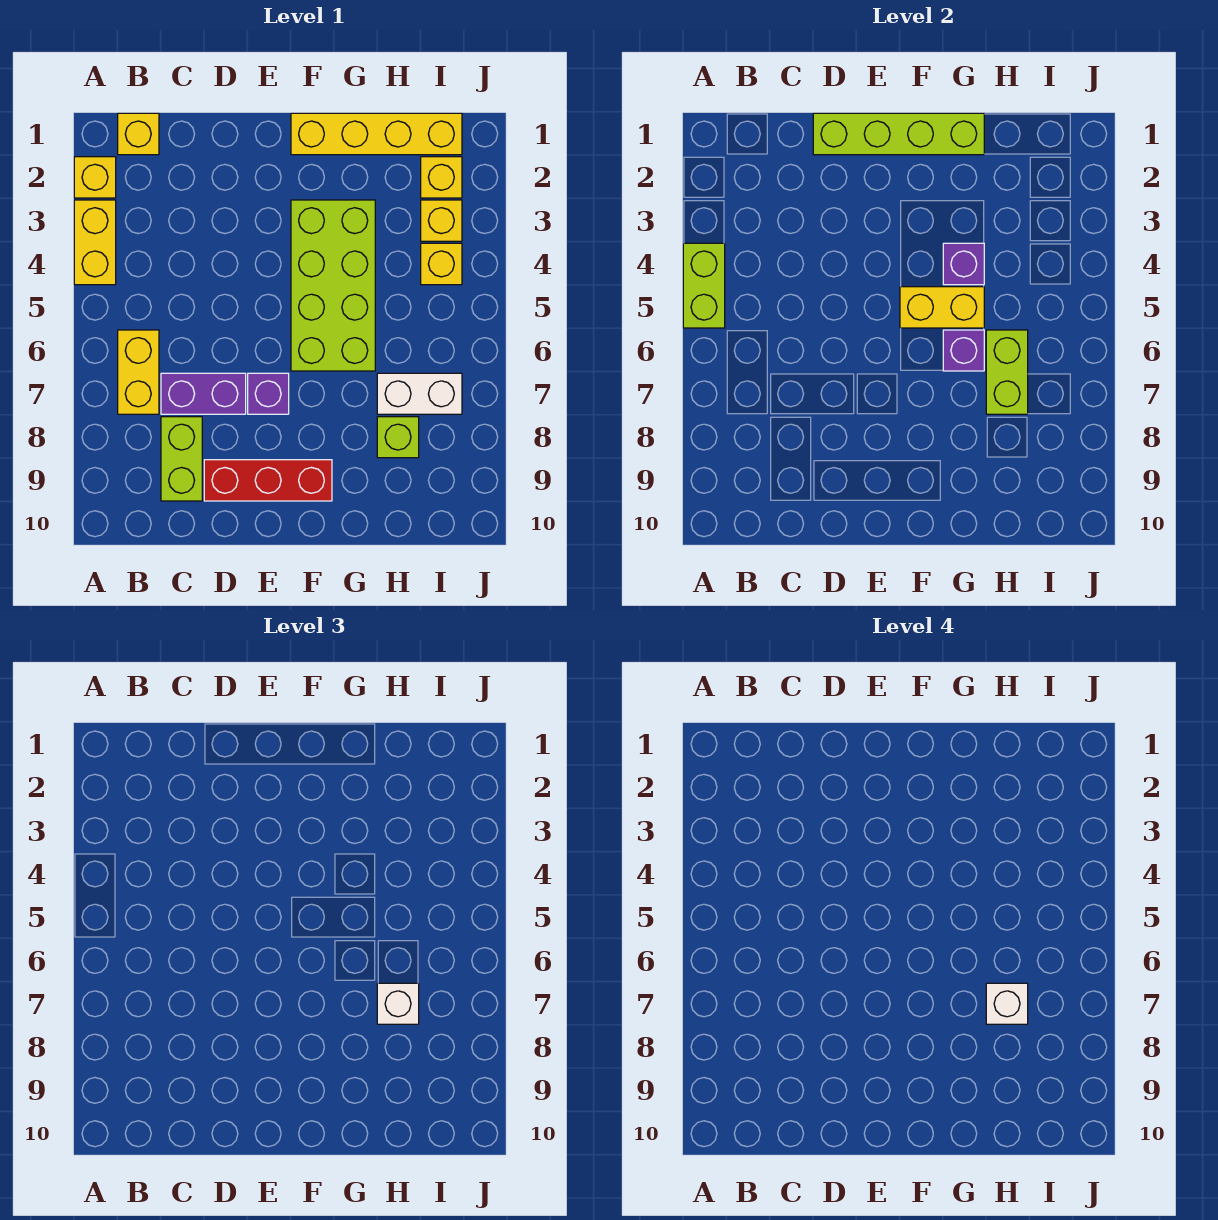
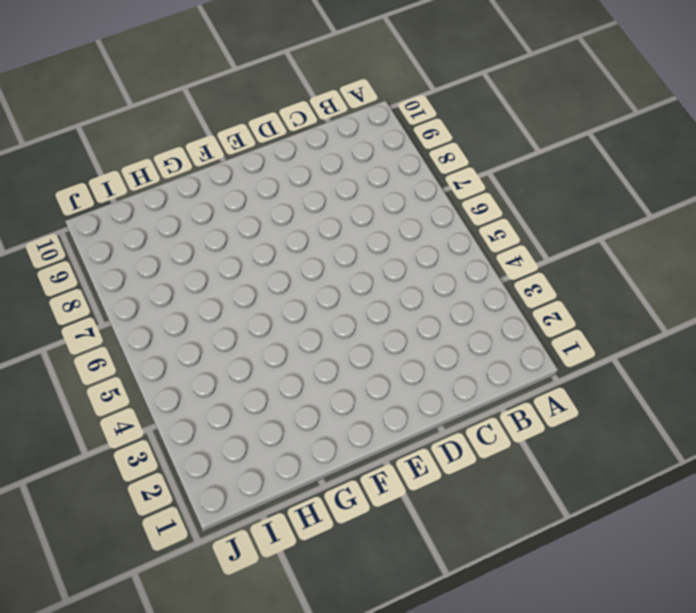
none -> yellow 1x1 brick [74,157,116,198]
none -> yellow 1x2 brick [74,200,116,285]
none -> yellow 1x1 brick [118,113,159,155]

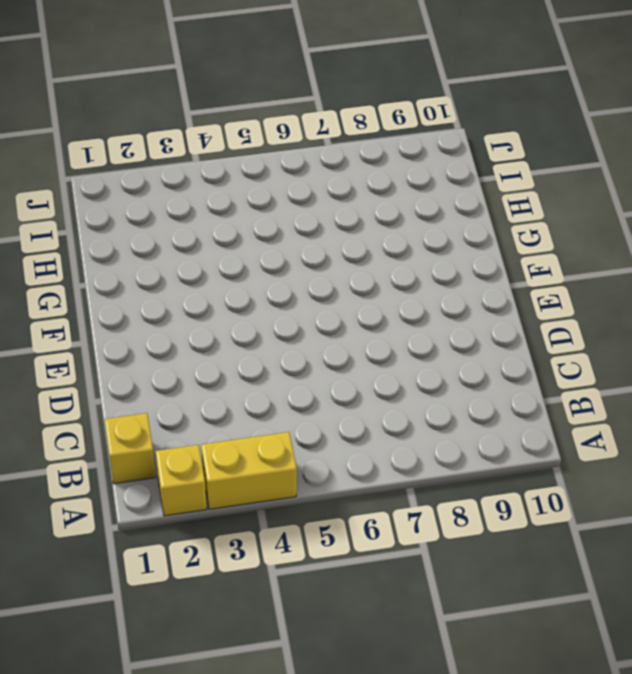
none -> yellow 1x2 brick [118,330,159,414]
none -> purple 1x2 brick [161,373,246,414]
none -> lime 1x2 brick [161,417,202,501]

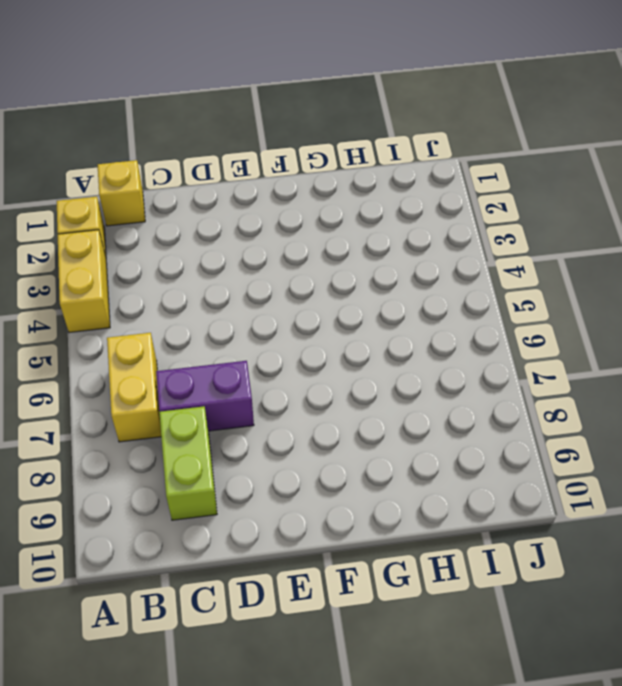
none -> red 1x3 brick [204,460,332,501]
none -> purple 1x1 brick [248,373,289,414]
none -> yellow 1x4 brick [291,113,462,155]

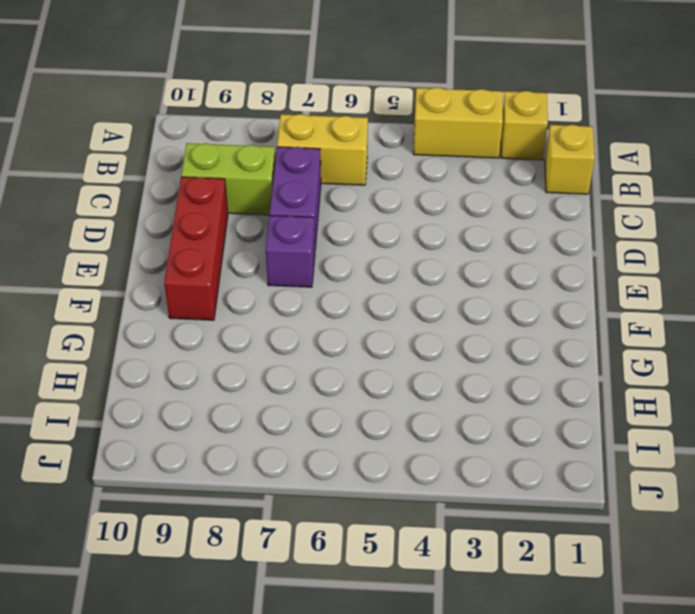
none -> yellow 1x4 brick [291,113,462,155]
none -> lime 2x4 brick [291,200,375,371]
none -> white 1x2 brick [377,373,462,414]

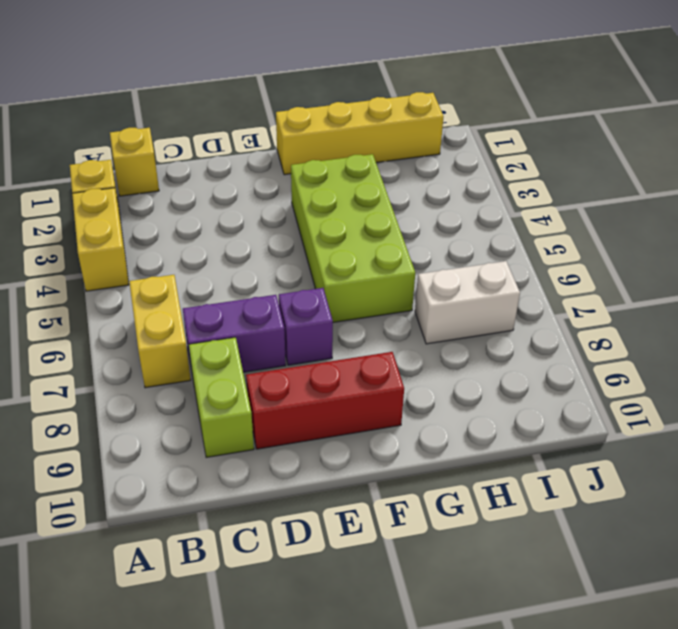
none -> lime 1x1 brick [377,417,419,458]
none -> yellow 1x1 brick [421,157,462,198]
none -> yellow 1x1 brick [421,200,462,241]

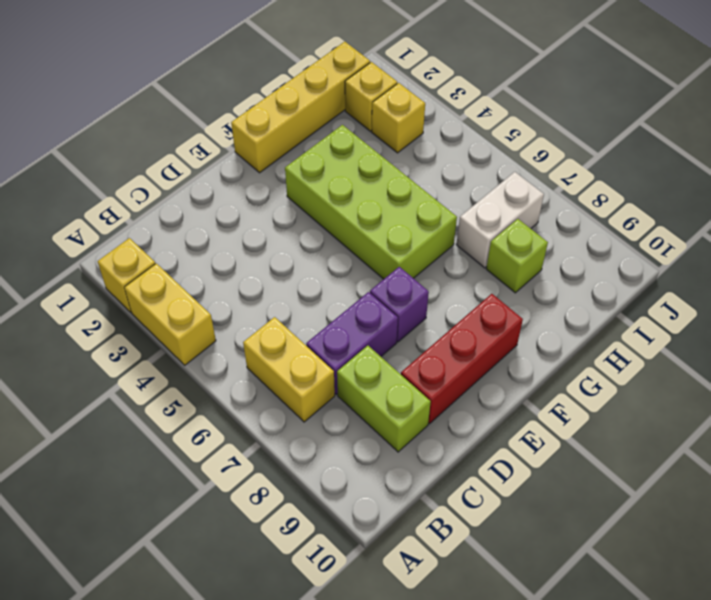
none -> yellow 1x1 brick [118,113,159,155]
none -> yellow 1x1 brick [421,243,462,285]
none -> lime 1x2 brick [683,243,725,328]

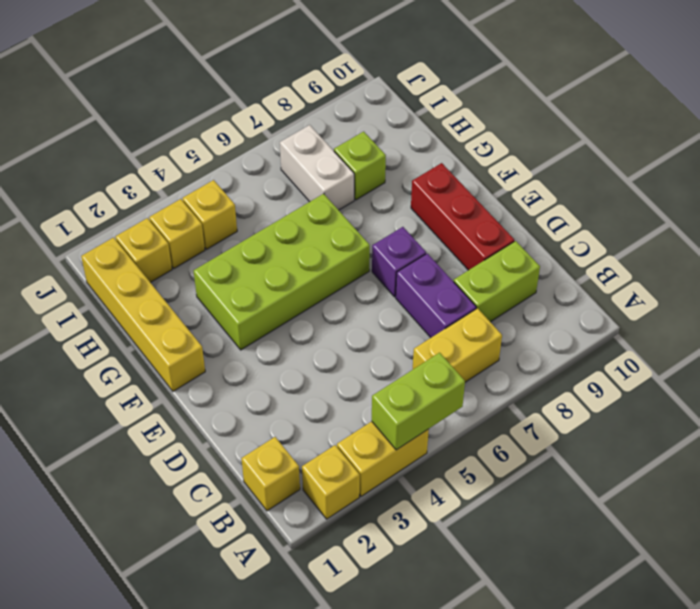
none -> lime 1x4 brick [813,113,984,155]
none -> yellow 1x2 brick [900,287,984,328]
none -> purple 1x1 brick [943,243,984,285]

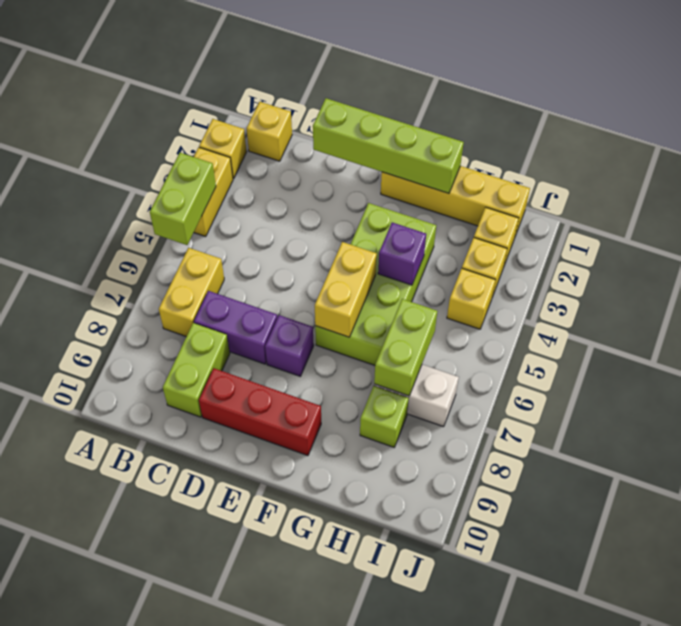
yellow 1x2 brick [315,242,377,337] -> yellow 1x2 brick turned to [900,287,984,328]
none -> purple 1x1 brick [943,330,984,371]
none -> white 1x1 brick [377,983,419,1024]
none -> white 1x1 brick [986,983,1028,1024]

